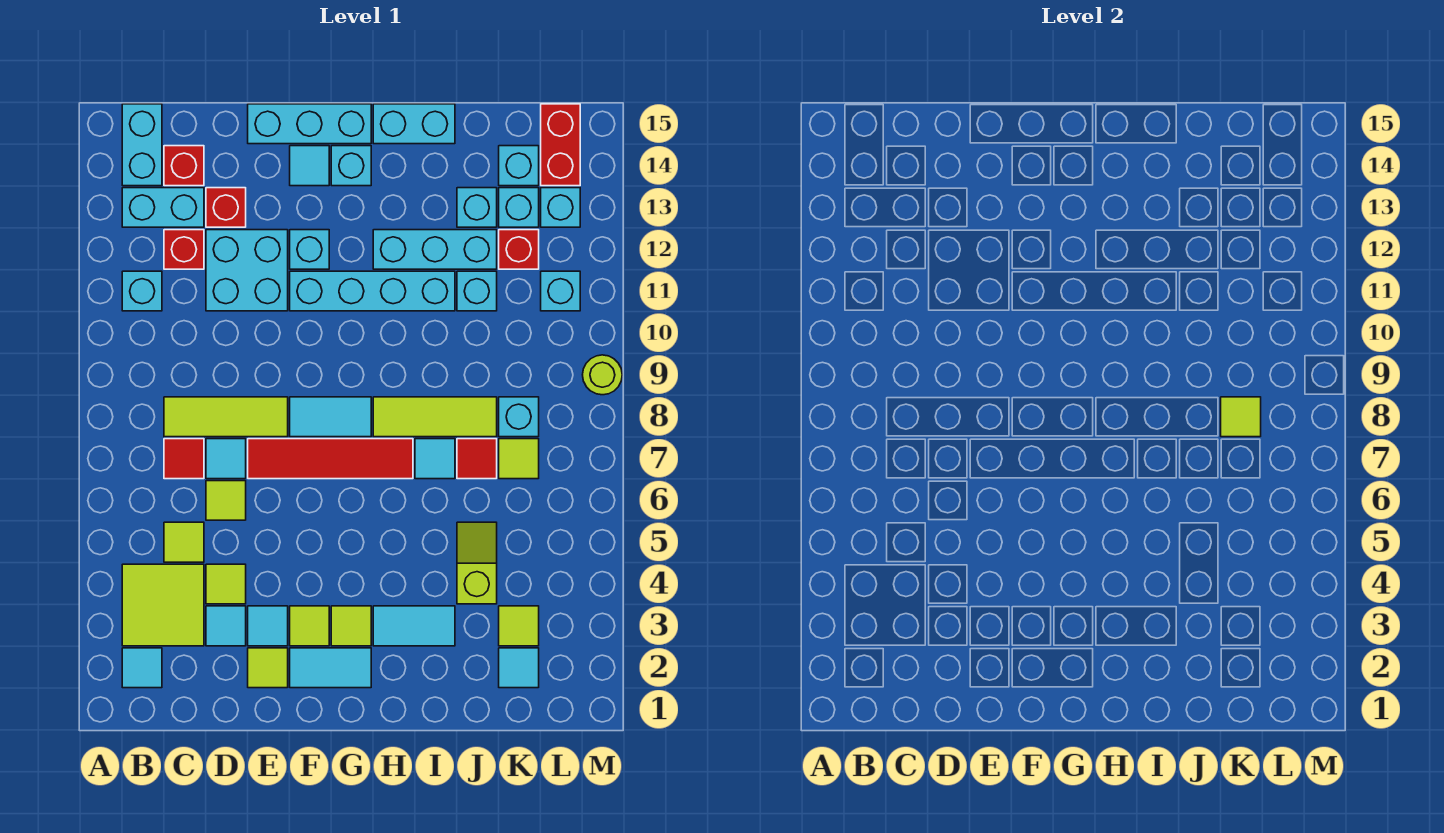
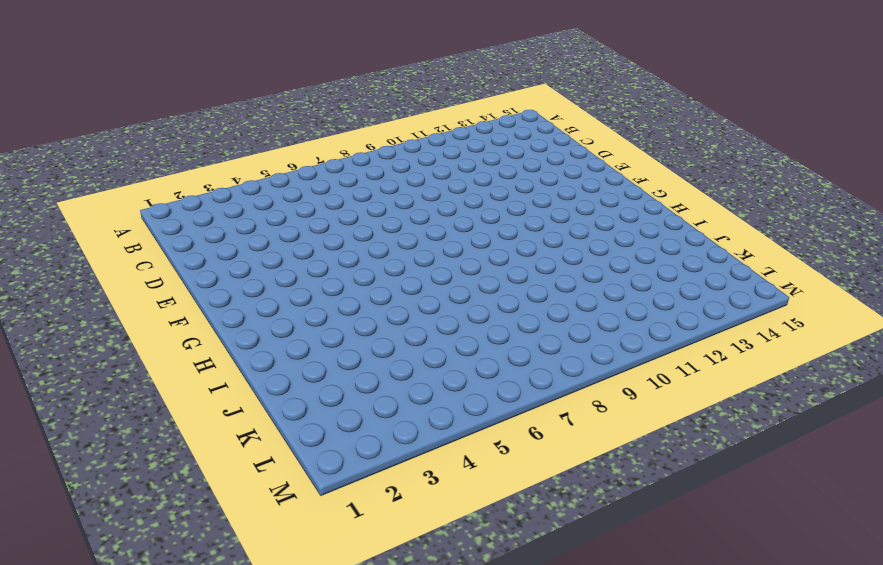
none -> cyan 1x1 tile [122,648,162,688]
none -> lime 2x2 tile [122,564,204,646]
none -> cyan 1x1 brick [122,271,162,311]
none -> cyan 1x2 brick [122,188,204,227]

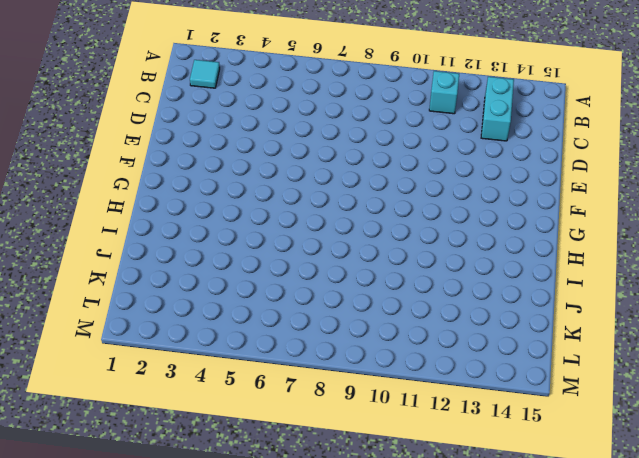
none -> lime 2x2 tile [122,564,204,646]
none -> cyan 1x2 brick [122,104,162,186]
none -> lime 1x1 tile [164,522,204,562]
none -> red 1x1 tile [164,439,204,479]

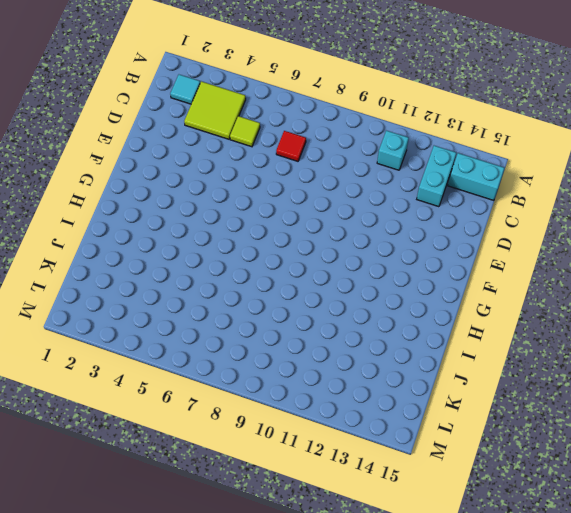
none -> lime 1x3 tile [164,397,288,437]
none -> red 1x1 brick [164,230,204,269]
none -> red 1x1 brick [164,146,204,186]
none -> cyan 1x1 tile [206,606,246,646]

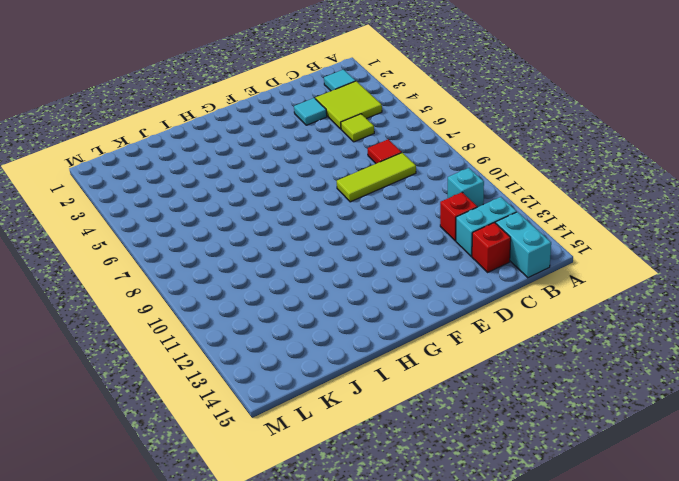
none -> lime 1x1 tile [206,564,246,604]
none -> lime 1x1 tile [206,481,246,520]
none -> cyan 1x1 tile [206,439,246,479]
none -> cyan 2x2 brick [206,230,288,311]

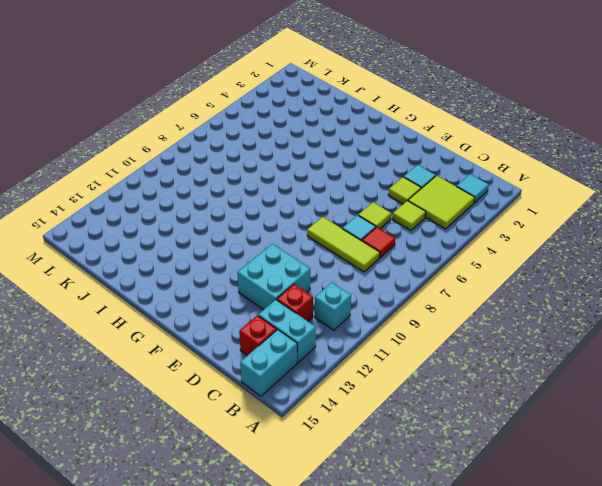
none -> red 1x1 brick [206,188,246,227]
none -> lime 1x1 tile [248,648,288,688]
none -> cyan 1x1 tile [248,606,288,646]
none -> red 1x4 tile [248,439,413,479]

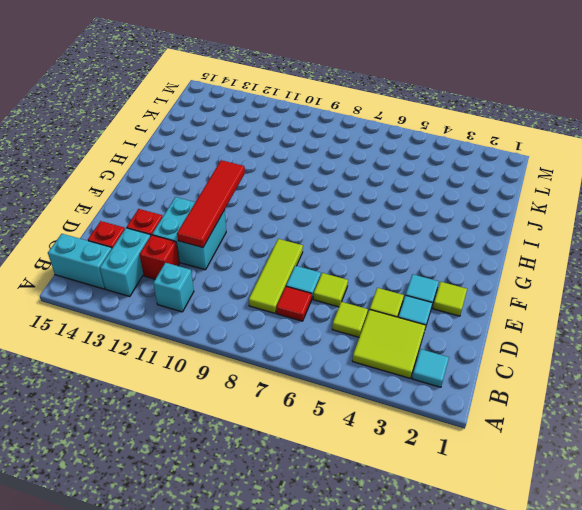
red 1x4 tile [177,160,245,248] -> red 1x4 tile moved to [248,439,413,479]
none -> cyan 1x3 brick [248,104,371,144]
none -> cyan 1x2 tile [290,648,371,688]
none -> lime 1x1 tile [290,606,329,646]
none -> cyan 1x2 tile [290,397,371,437]

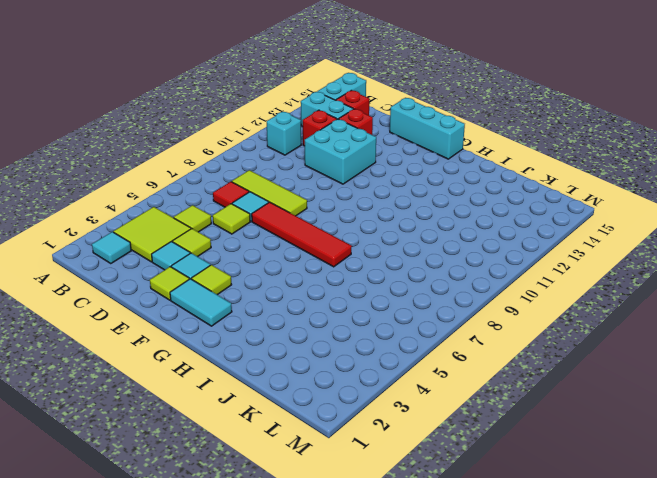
none -> cyan 1x2 tile [290,397,371,437]
none -> cyan 1x4 brick [290,271,455,311]
none -> cyan 1x1 brick [290,230,329,269]
none -> cyan 1x1 tile [290,146,329,186]

